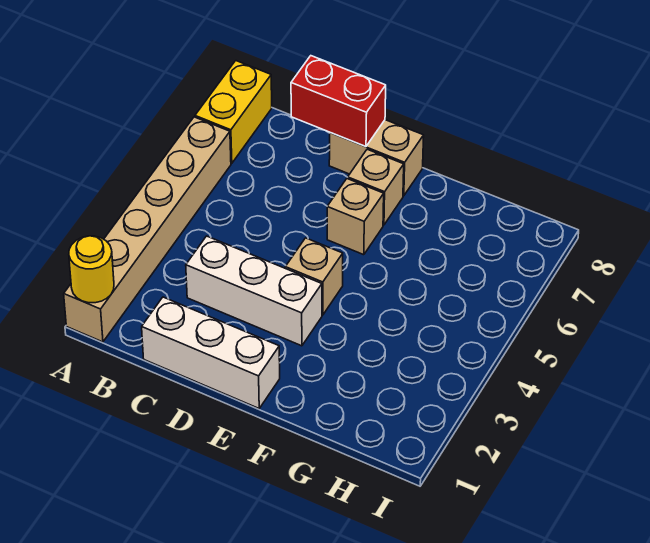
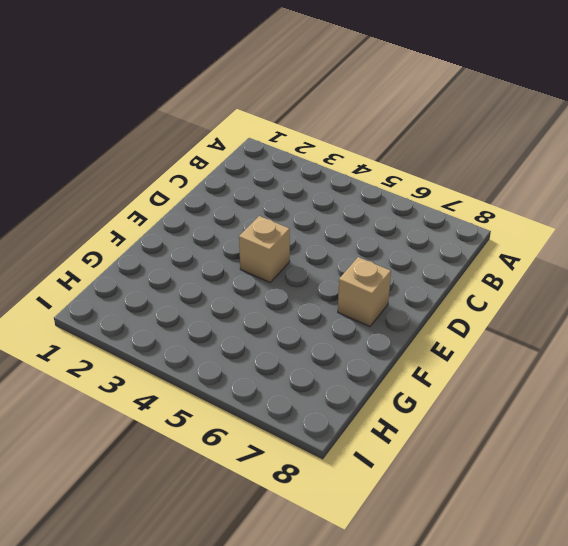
none -> tan 1x6 brick [64,117,231,342]
none -> yellow 1x2 brick [195,61,272,163]

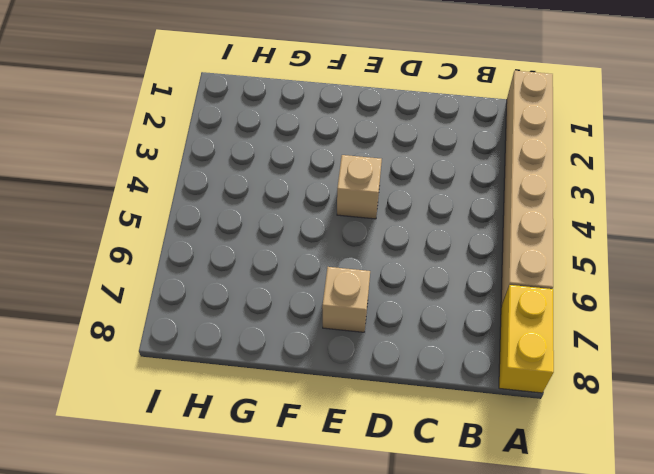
none -> white 1x3 brick [142,297,280,408]
none -> white 1x3 brick [186,236,322,346]

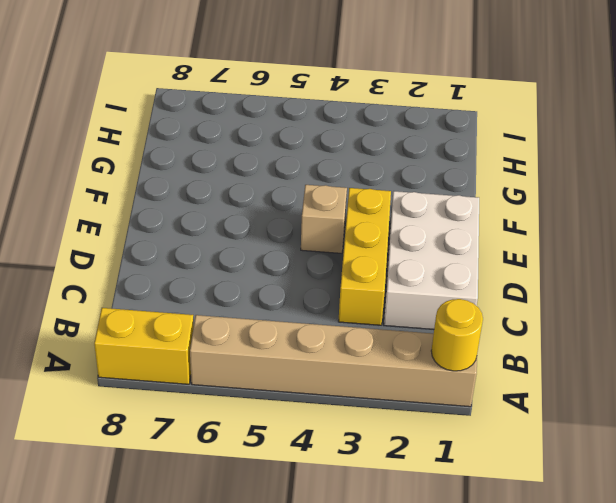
white 2x3 brick [384,191,479,329] -> white 1x3 brick [142,297,280,408]
yellow 1x3 brick [338,188,391,325] -> white 1x3 brick [186,236,322,346]
none -> tan 1x2 brick [329,120,424,196]
none -> tan 1x1 brick [327,179,384,255]

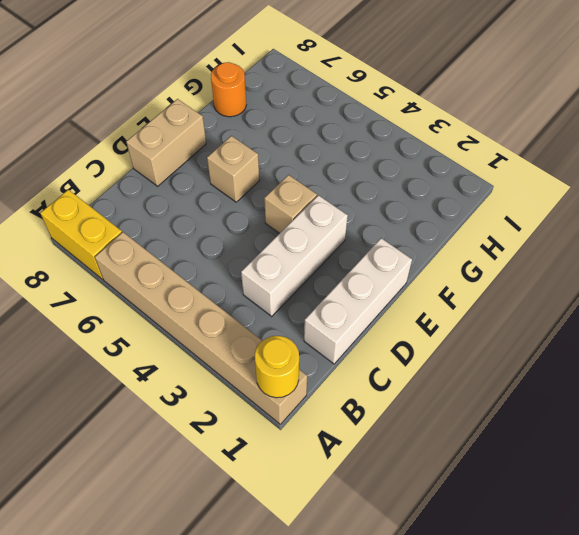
orange 1x1 round brick [211,62,246,117] -> none
none -> tan 1x1 brick [348,149,404,225]
none -> red 1x2 brick [291,56,386,147]

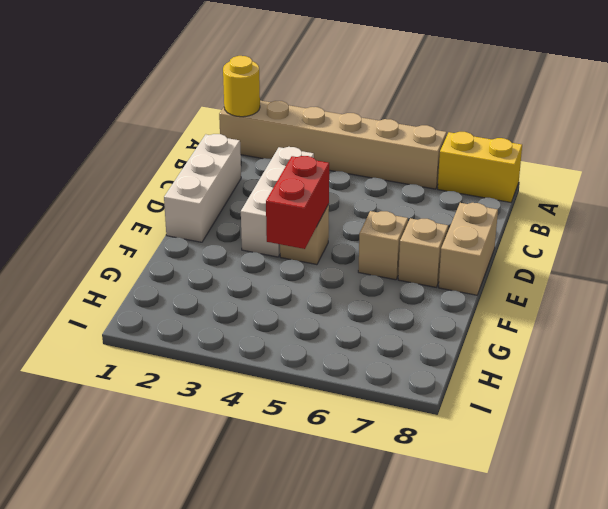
red 1x2 brick [266,156,329,249] -> red 1x2 brick moved to [291,56,386,147]

